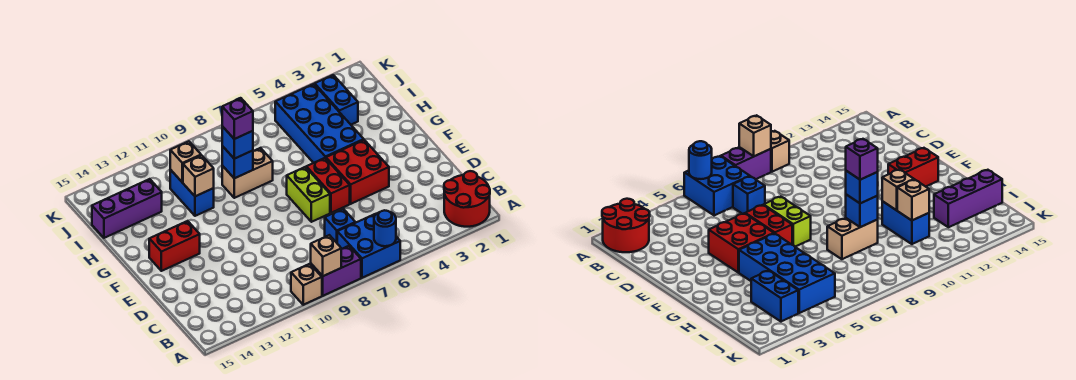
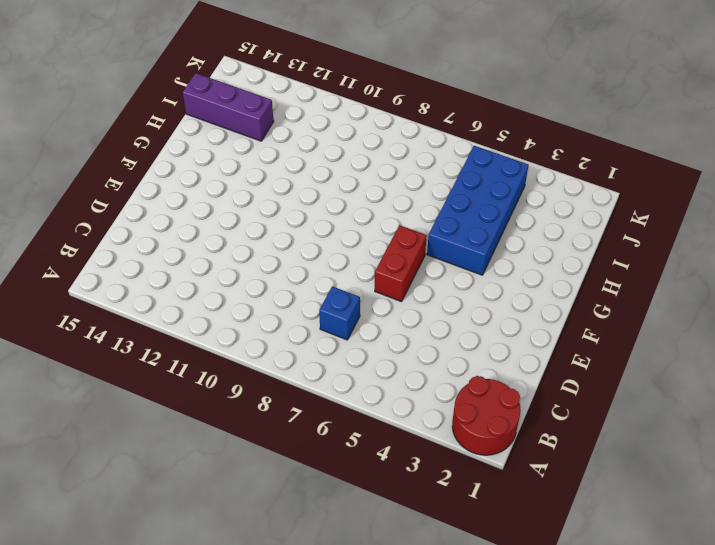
none -> blue 2x2 brick [337,214,400,278]
none -> purple 1x2 brick [311,246,361,296]
none -> tan 1x1 brick [291,264,322,305]

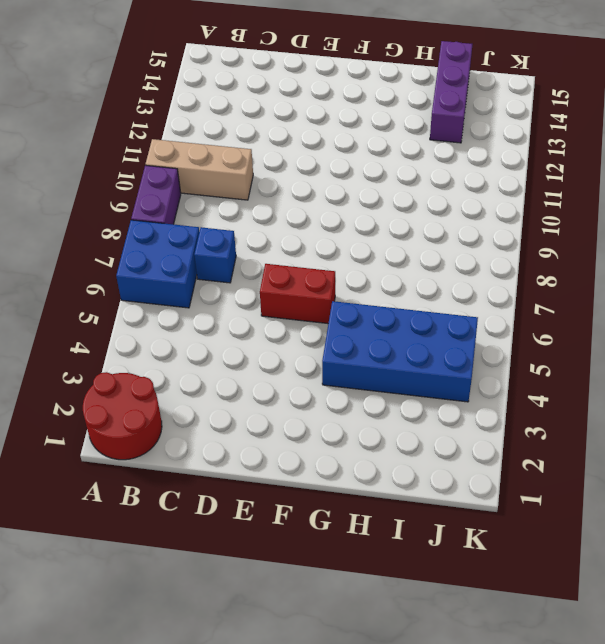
tan 1x3 brick [145,139,253,200] -> tan 1x1 brick [291,264,322,305]
none -> red 2x2 brick [326,140,389,204]
none -> lime 1x2 brick [287,167,330,222]
none -> red 1x2 brick [149,221,200,271]

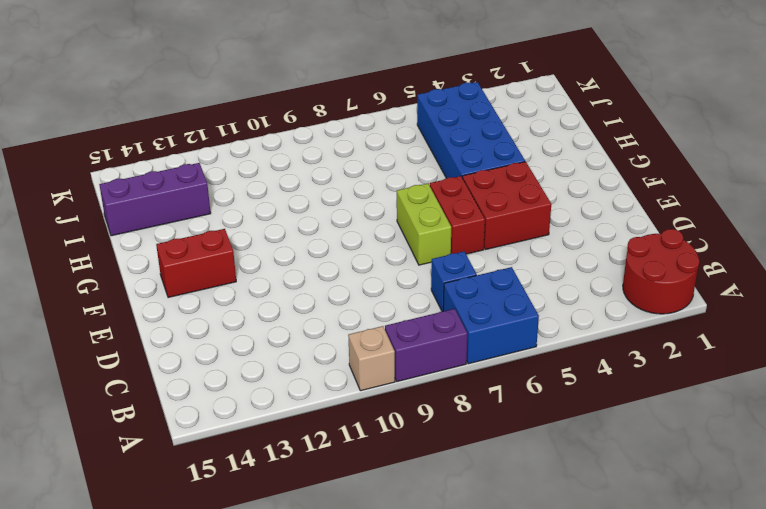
none -> tan 1x2 brick [222,148,273,198]
none -> blue 1x2 brick [170,170,214,216]
none -> blue 1x2 brick [315,75,358,125]

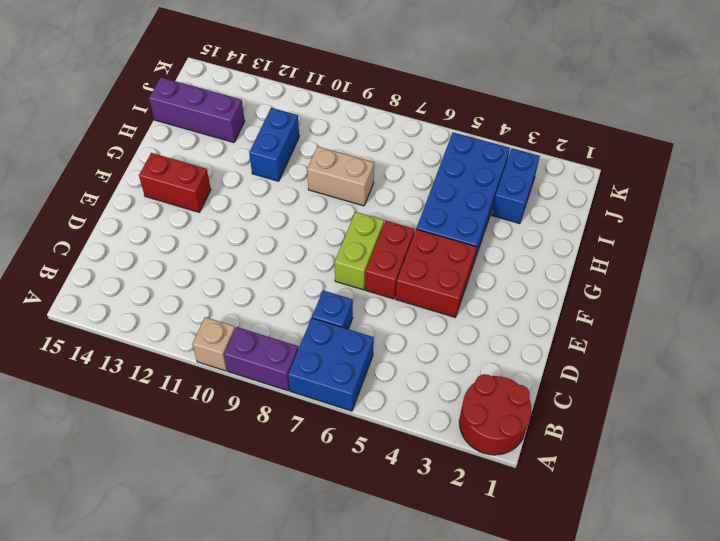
none -> blue 1x1 round brick [374,210,396,246]
none -> tan 1x1 brick [311,235,341,276]
none -> blue 1x1 brick [222,146,253,178]

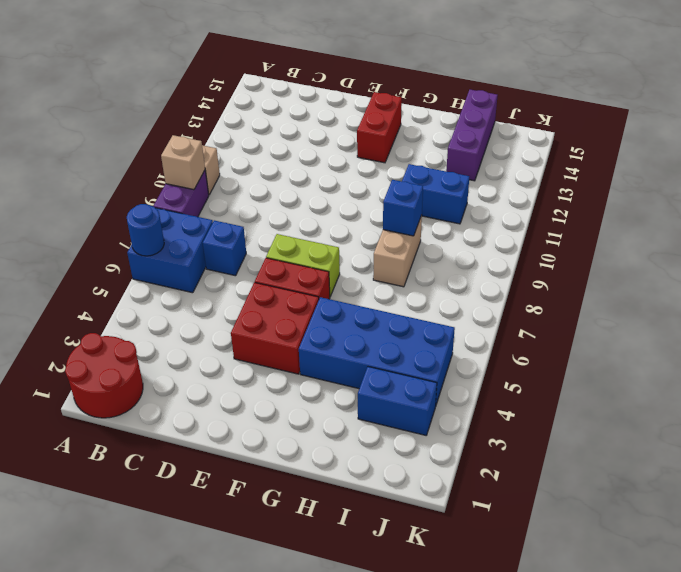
none -> tan 1x1 brick [183,155,214,196]
none -> tan 1x1 brick [170,141,201,182]
none -> blue 1x1 brick [222,126,253,159]

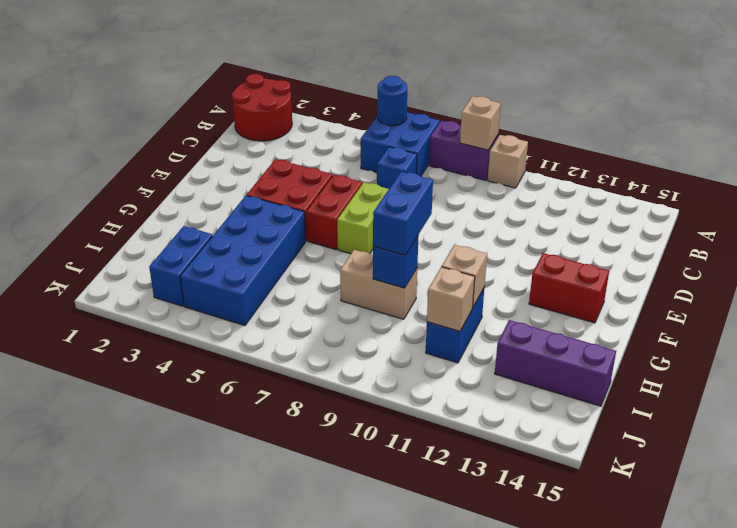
blue 1x2 brick [373,172,433,255] -> blue 1x1 brick [222,126,253,159]
none -> purple 1x1 brick [222,98,253,139]

